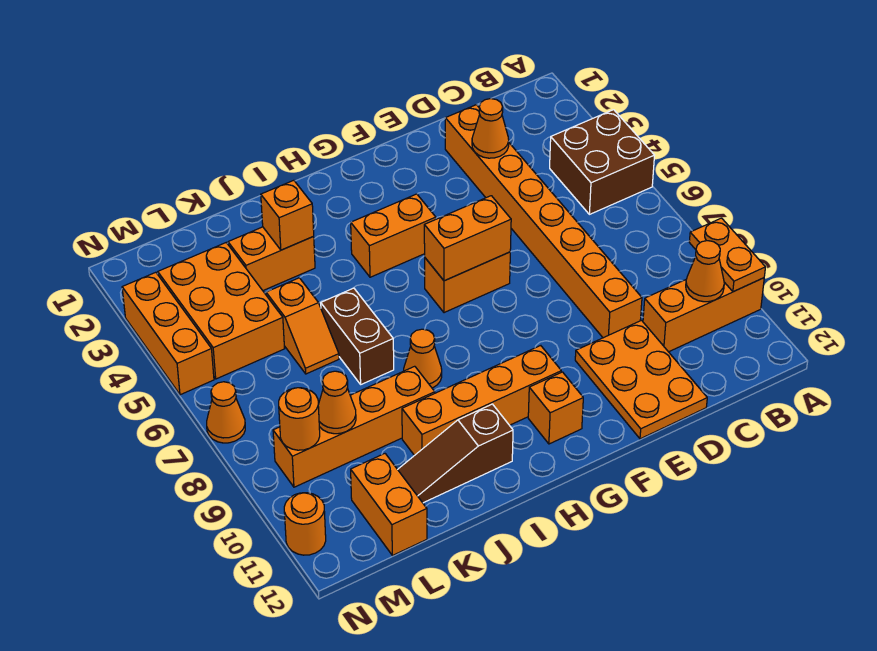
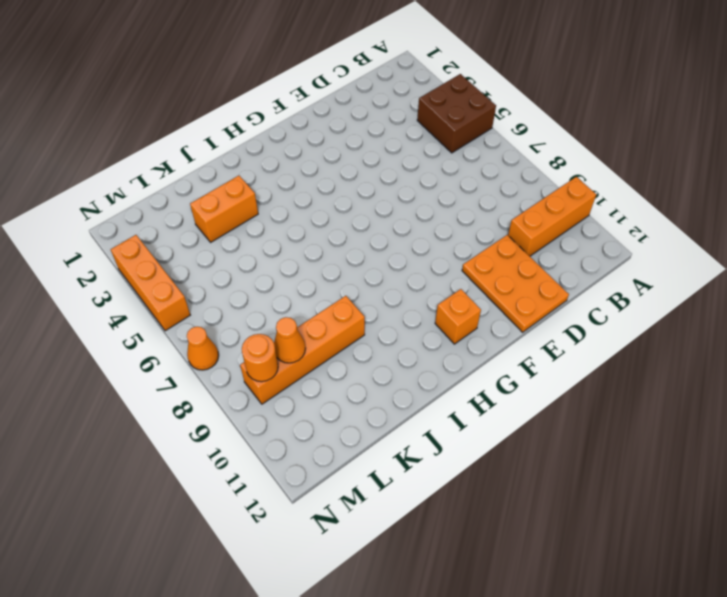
none -> orange 1x8 brick [445,105,642,338]
none -> orange 1x2 brick [425,252,510,313]
none -> orange 1x2 brick [351,194,436,277]

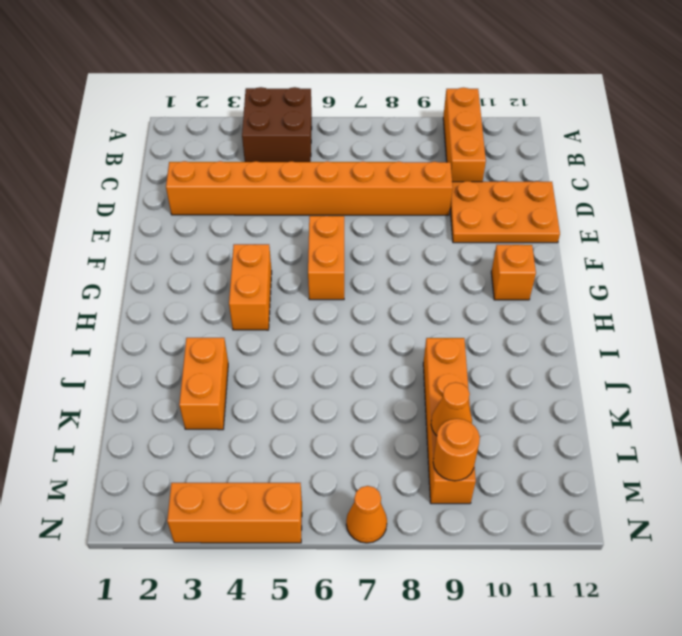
none -> orange 1x4 brick [402,346,561,456]
none -> orange 1x1 cone [404,329,442,388]
none -> brown 1x3 slope [398,404,513,503]

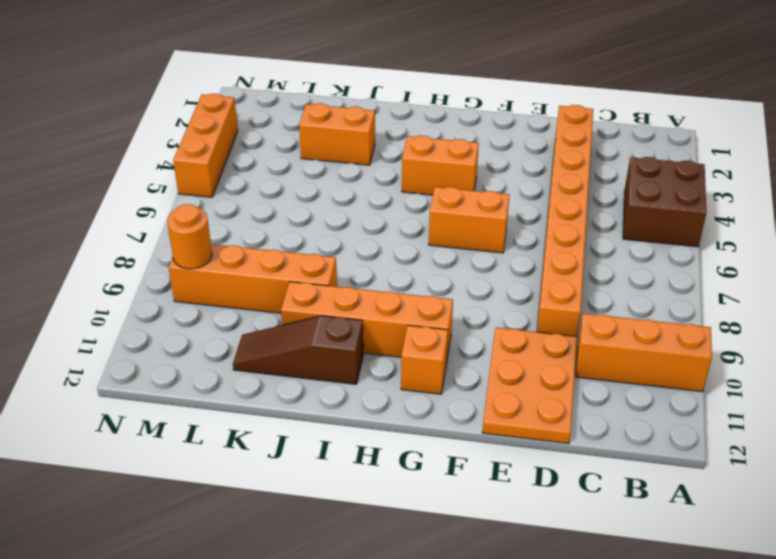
none -> orange 1x1 cone [404,329,442,388]
none -> brown 1x2 brick [321,288,394,384]
none -> orange 1x2 slope [266,278,339,374]

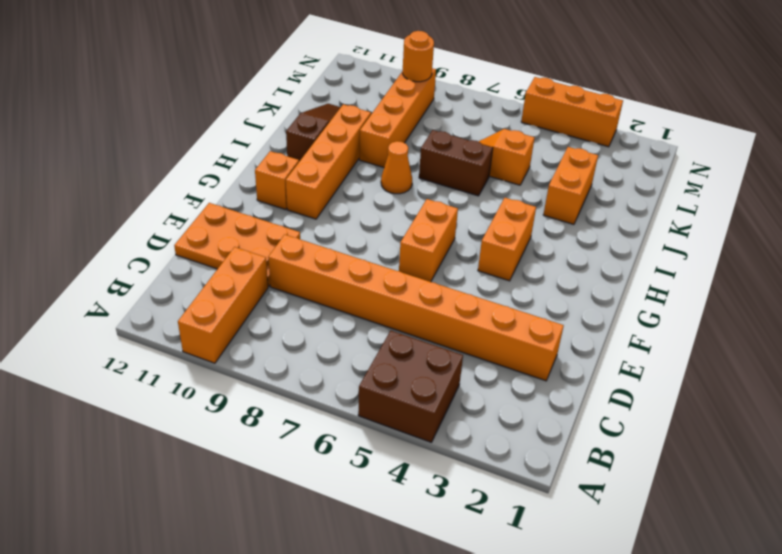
none -> orange 2x3 brick [158,243,285,379]
none -> orange 1x2 brick [351,454,427,556]
none -> orange 1x1 cone [207,382,245,443]

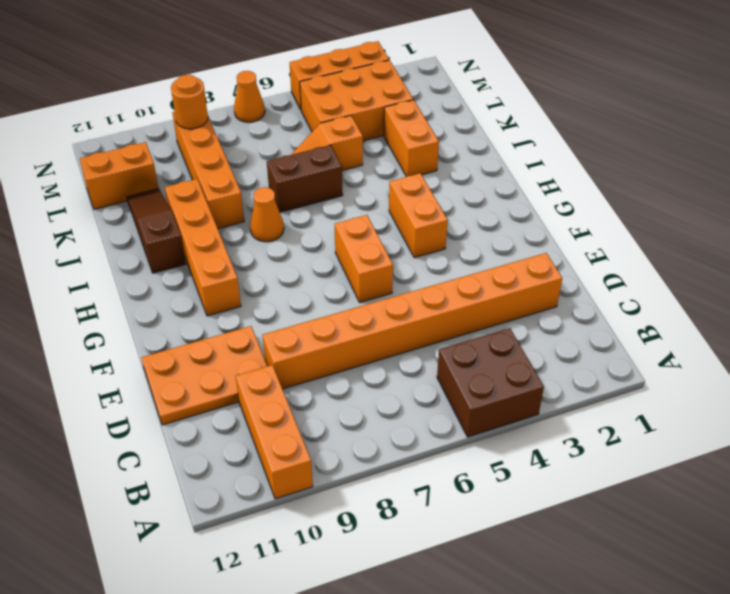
none -> orange 1x1 brick [528,372,583,444]
none -> orange 1x1 round brick [284,493,326,555]
none -> orange 1x2 plate [689,218,765,292]

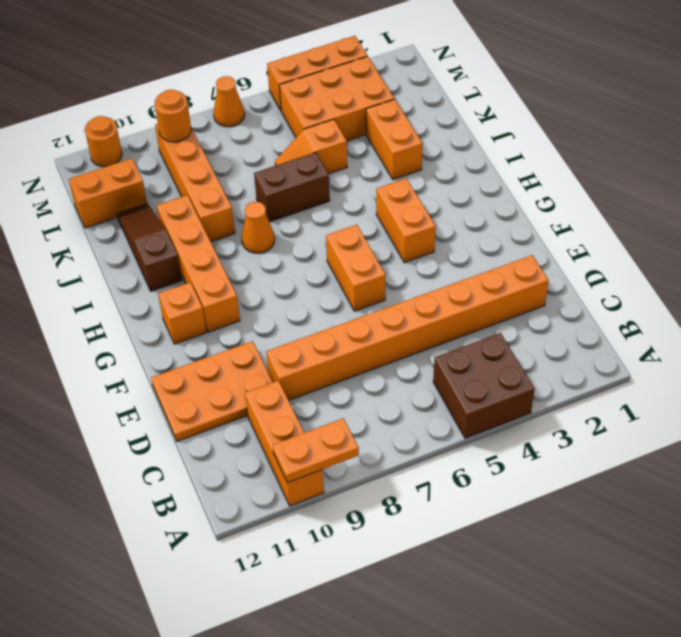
none -> orange 1x1 cone [686,241,724,302]
none -> orange 1x1 cone [472,99,509,158]
none -> orange 1x2 brick [424,196,511,281]

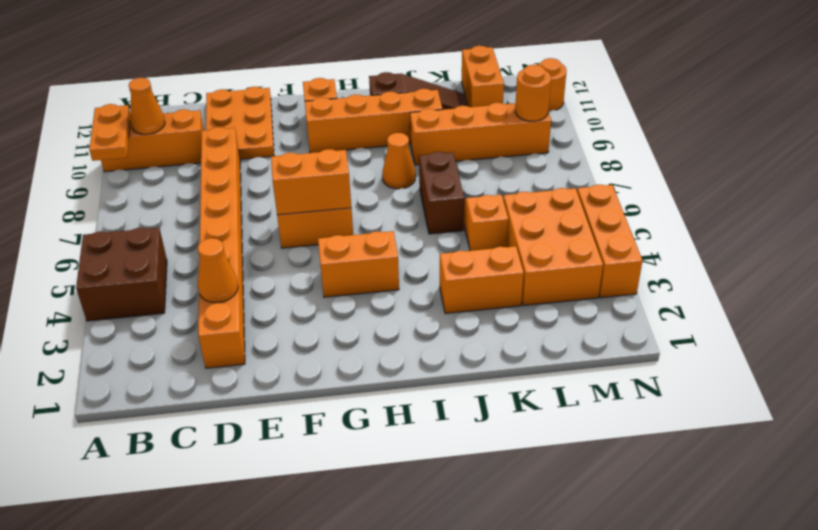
none -> orange 1x1 cone [207,382,245,443]
none -> orange 1x1 brick [261,180,314,250]
none -> orange 1x1 cone [318,371,356,434]

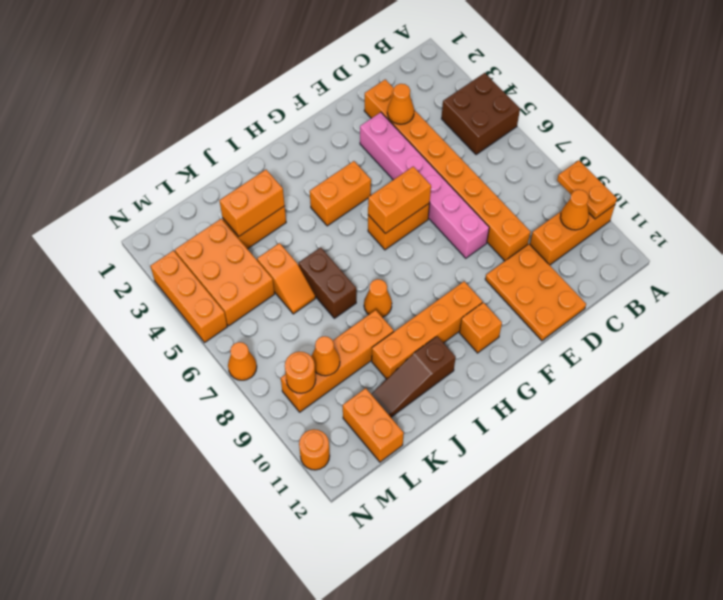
pink 1x6 brick [360,112,489,258] -> none
orange 1x2 brick [219,170,285,236] -> orange 1x1 brick [261,180,314,250]

